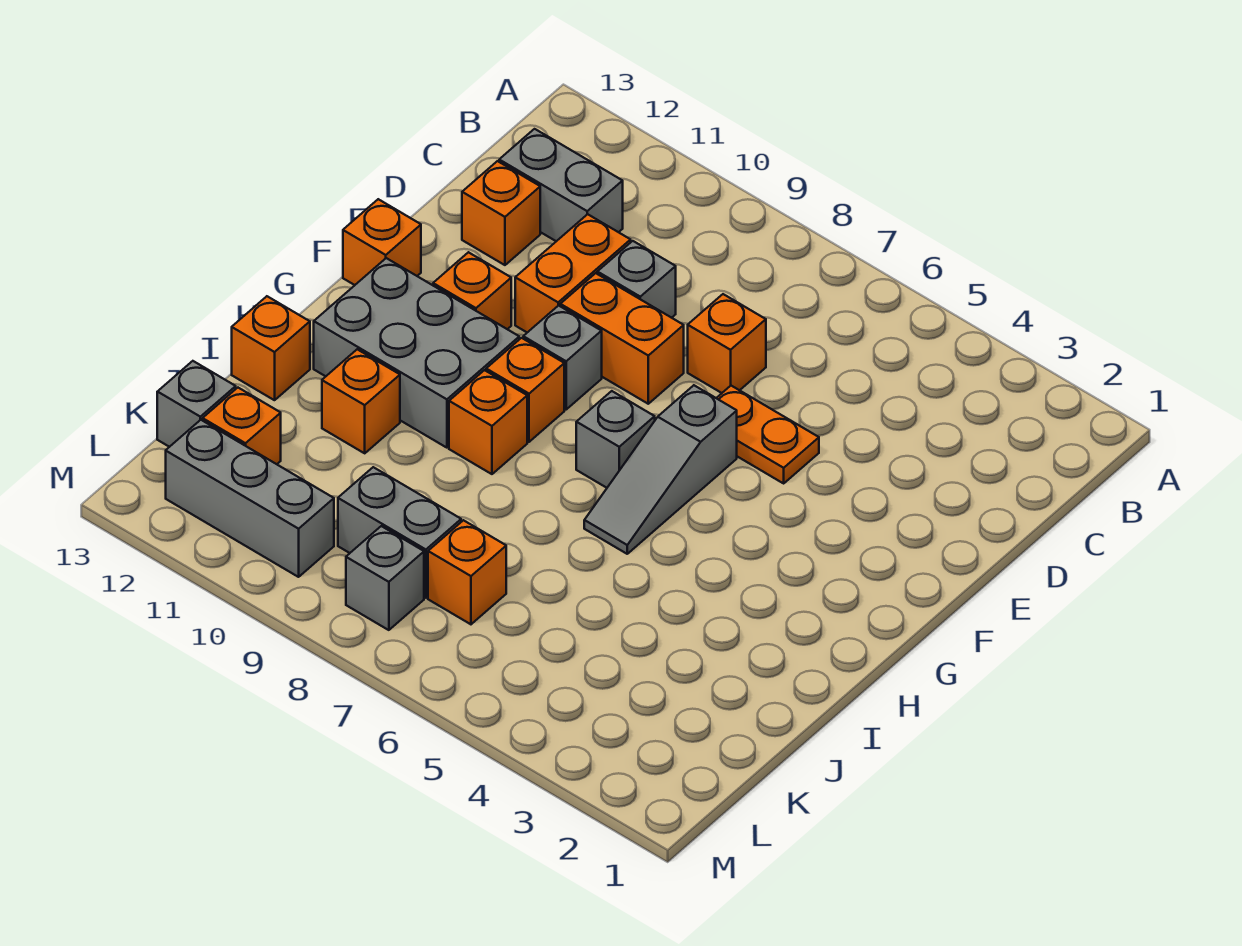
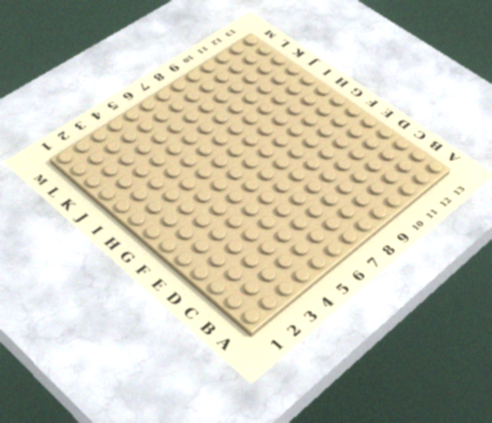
none -> grey 1x2 brick [499,129,623,241]
none -> orange 1x1 brick [688,294,766,393]
none -> grey 1x1 brick [597,241,676,318]

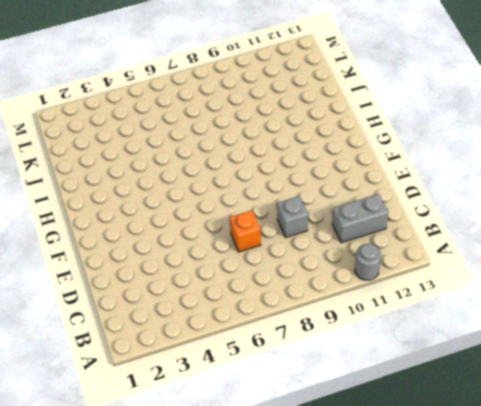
grey 1x1 round brick [355,244,381,280] -> none
none -> orange 1x2 brick [515,214,631,332]
none -> orange 1x1 brick [462,161,540,265]
none -> orange 1x2 plate [717,386,819,483]

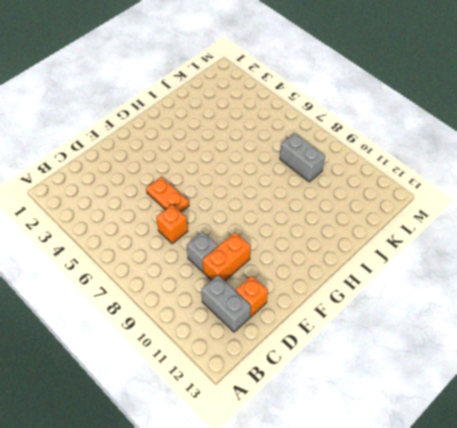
none -> orange 1x2 brick [560,273,684,404]
none -> grey 1x3 slope [584,385,737,554]
none -> grey 1x1 brick [523,305,602,409]

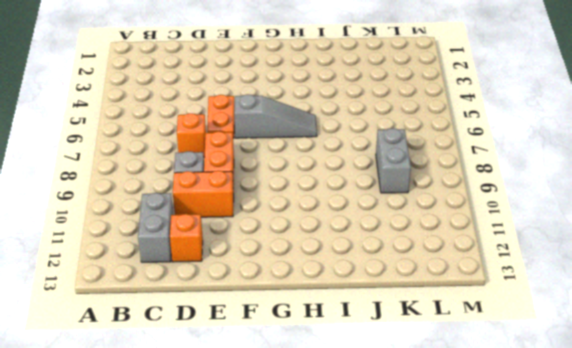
none -> grey 1x1 brick [523,305,602,409]
none -> orange 1x1 brick [433,252,511,329]
none -> orange 1x1 brick [343,199,421,285]

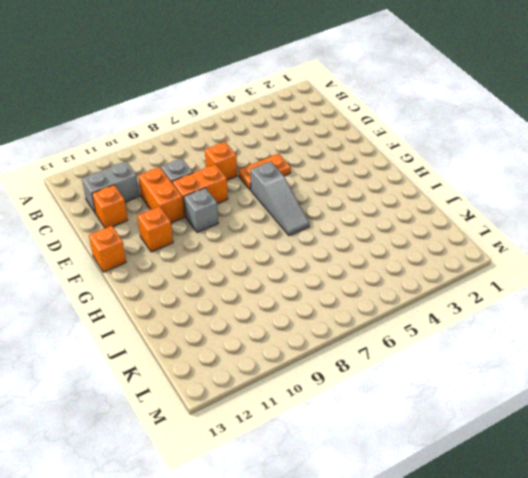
none -> grey 1x1 brick [576,391,655,488]
none -> orange 1x1 brick [486,338,564,442]
none -> grey 2x3 brick [314,258,519,448]

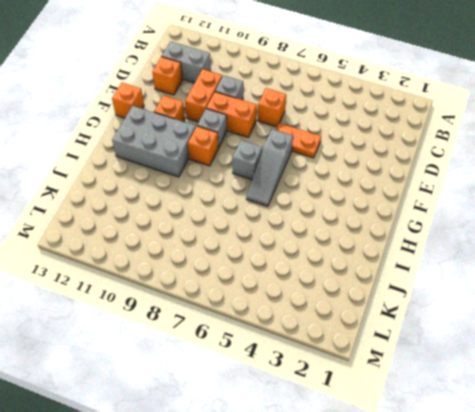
none -> orange 1x1 brick [449,370,527,474]
none -> orange 1x1 brick [322,349,400,453]
none -> orange 1x1 brick [232,296,310,400]

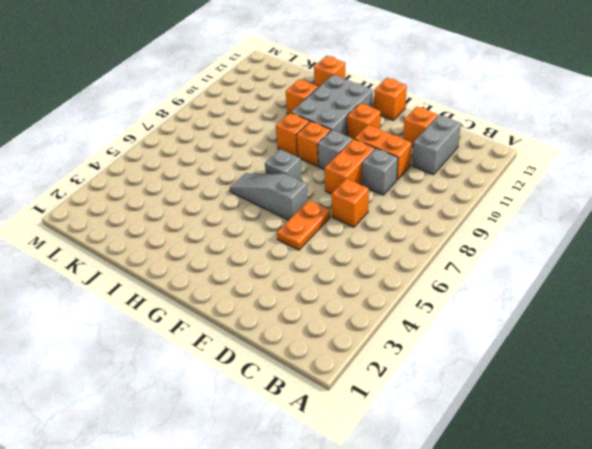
none -> orange 1x1 brick [428,520,506,624]
none -> grey 1x2 brick [338,467,461,598]
none -> orange 1x1 brick [203,388,281,464]

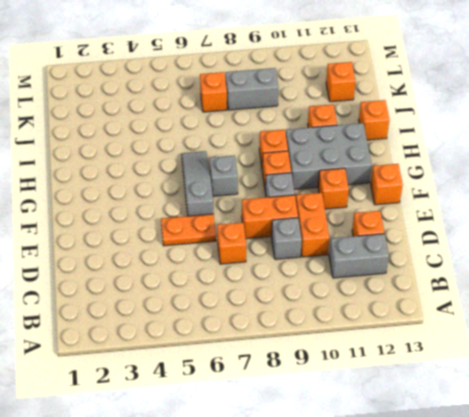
none -> grey 1x1 brick [157,361,236,447]
none -> grey 1x1 brick [346,526,424,630]
none -> grey 1x3 brick [166,420,334,577]

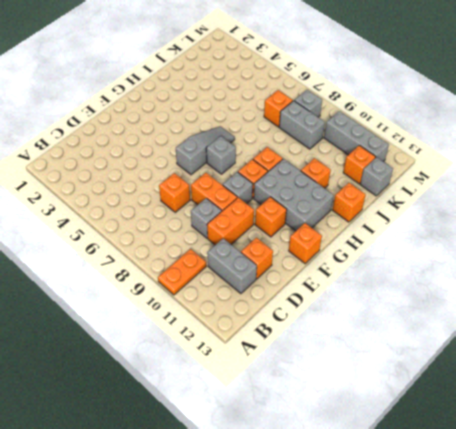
orange 1x2 plate [158,249,206,295] -> orange 1x2 plate turned to [717,386,819,483]

